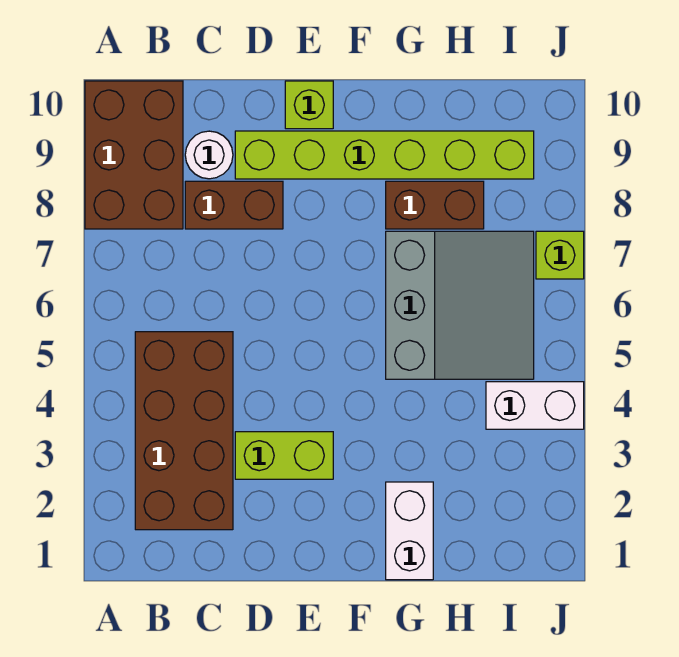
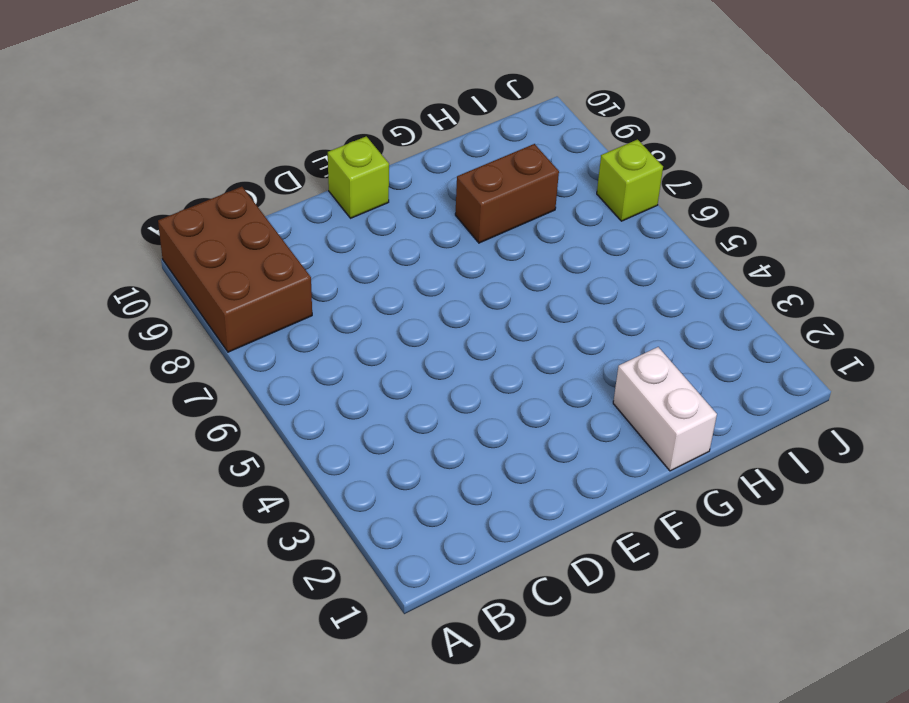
none -> brown 2x4 brick [135,332,233,530]
none -> brown 1x2 brick [185,181,283,229]
none -> white 1x1 round brick [185,131,233,179]

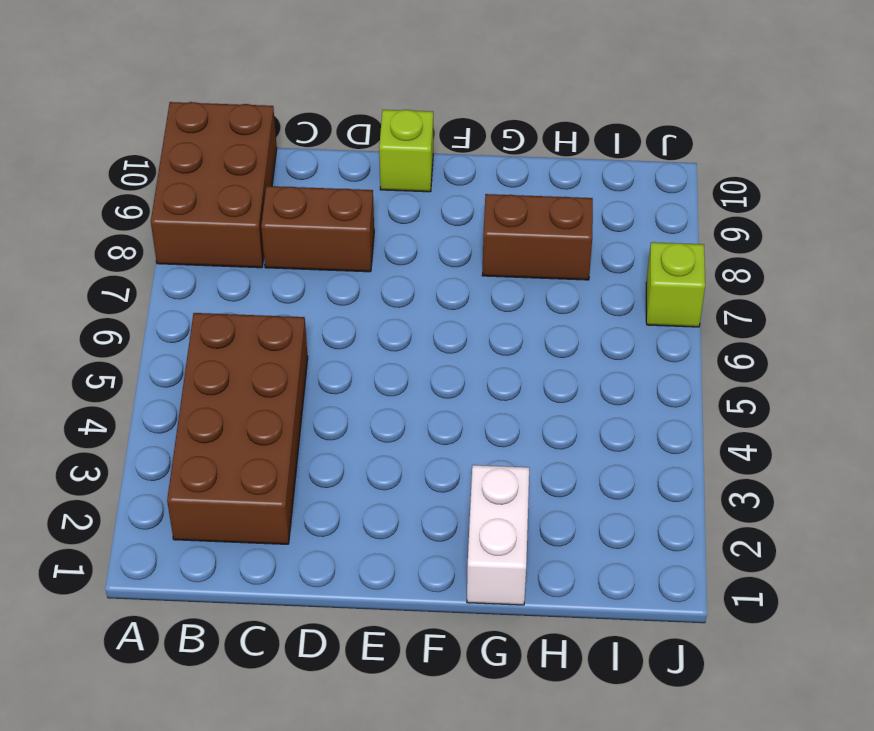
none -> white 1x1 round brick [185,131,233,179]
none -> lime 1x2 brick [235,432,333,479]
none -> lime 1x6 brick [235,131,534,179]

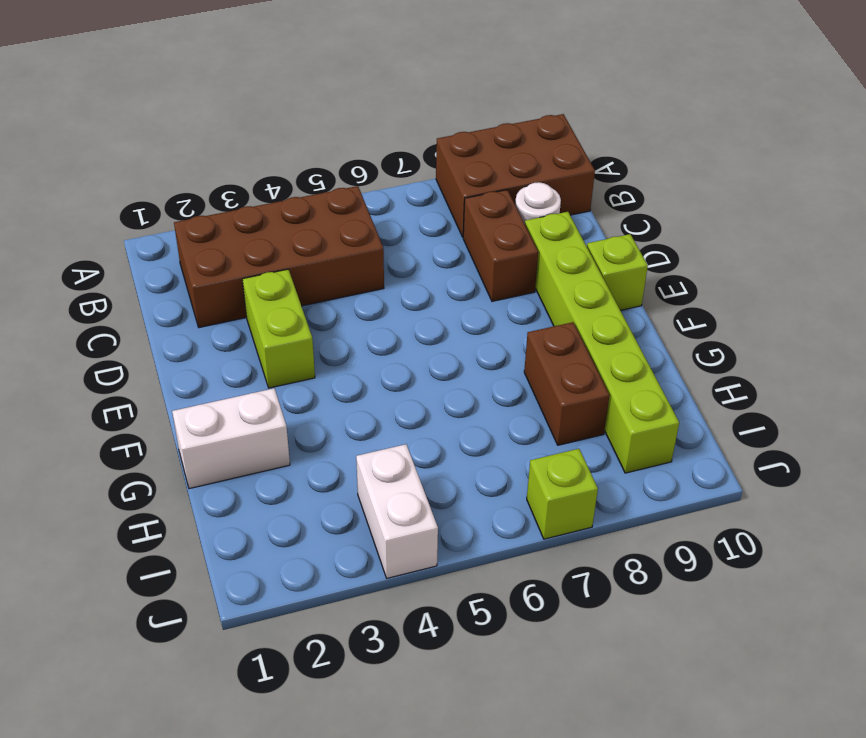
none -> grey 3x3 slope [386,231,534,379]

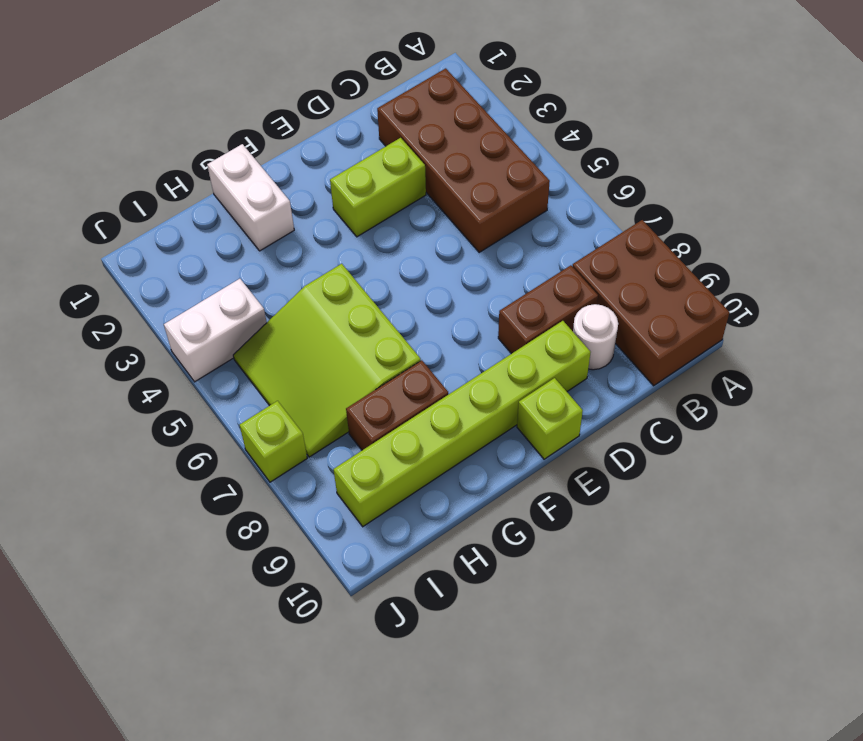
lime 3x3 slope [233,264,421,457] -> grey 3x3 slope [386,231,534,379]

